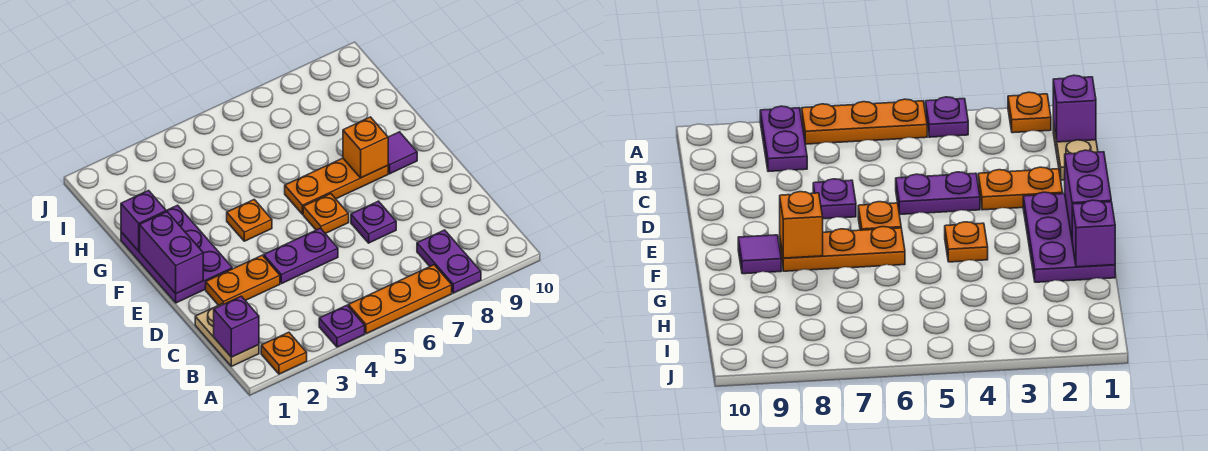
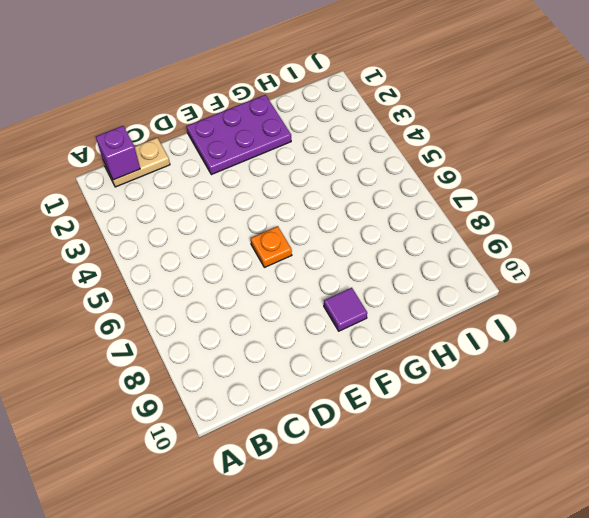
none -> orange 1x1 plate [261,332,307,374]
none -> purple 1x1 plate [319,305,365,347]
none -> orange 1x3 plate [348,265,452,334]

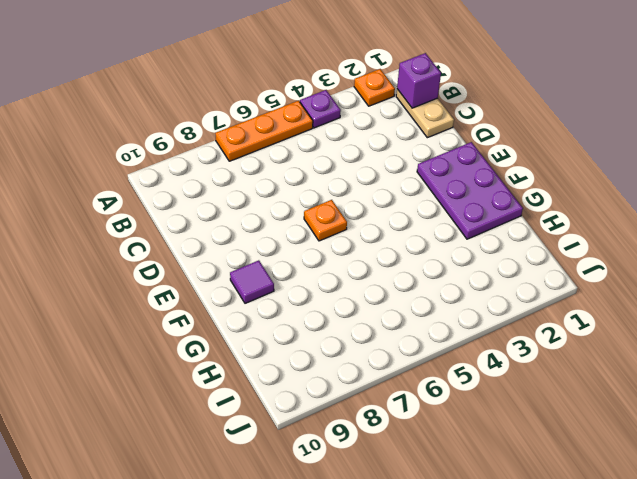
none -> purple 1x2 plate [417,230,481,293]
none -> orange 1x2 plate [206,255,280,305]
none -> purple 1x2 plate [264,228,338,284]

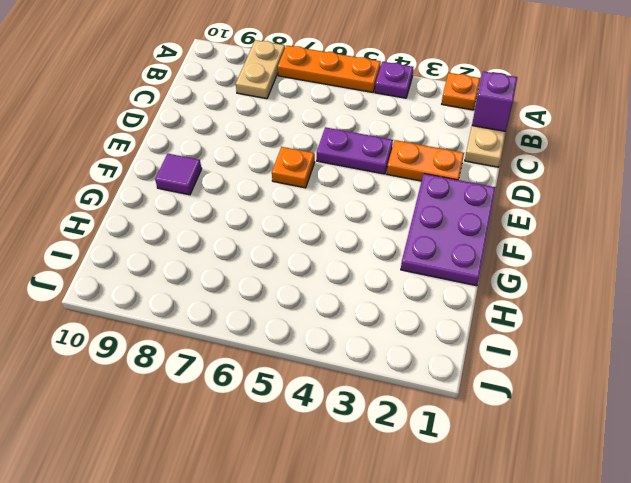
tan 1x2 plate [236,40,285,99] -> purple 1x2 plate [417,230,481,293]
none -> purple 1x1 plate [351,201,396,243]
none -> orange 1x1 plate [227,200,272,241]
none -> orange 1x3 plate [285,158,388,214]

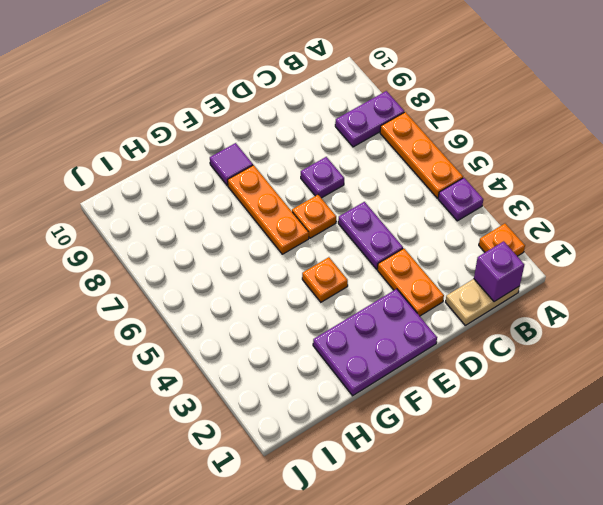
none -> purple 1x2 brick [140,212,203,294]
none -> orange 1x1 brick [343,117,388,178]
none -> purple 1x1 brick [121,191,166,251]

